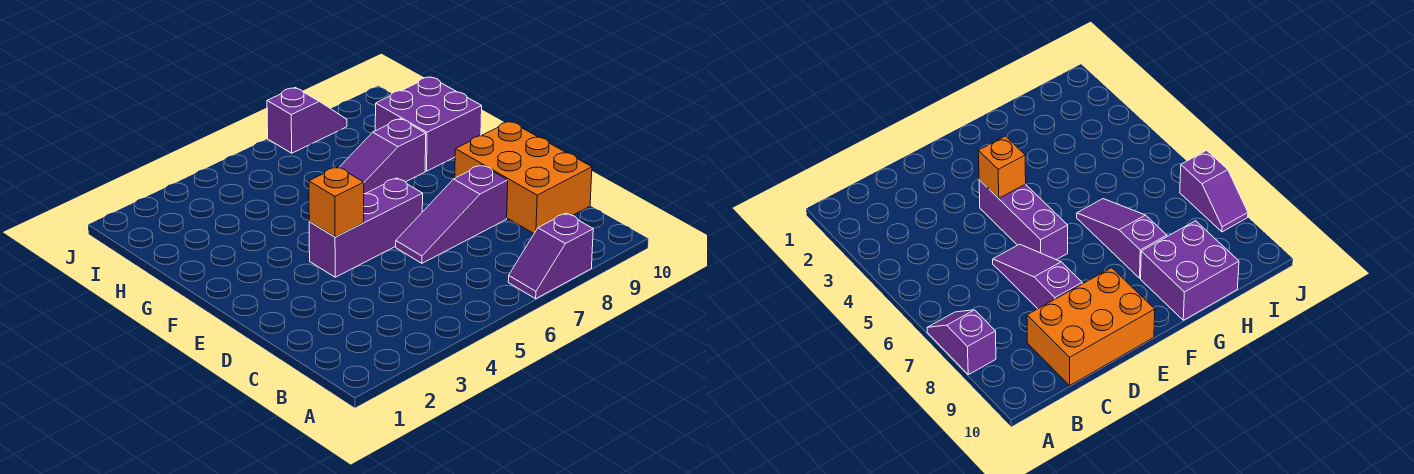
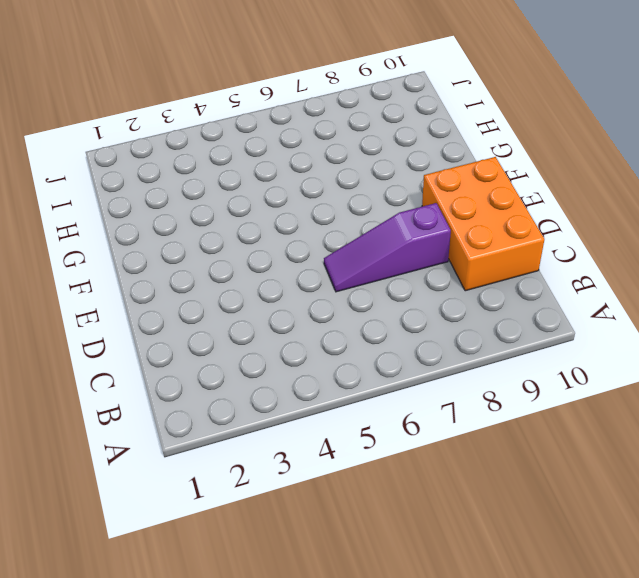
none -> purple 1x2 slope [508,213,593,299]
none -> purple 1x3 brick [309,178,423,277]

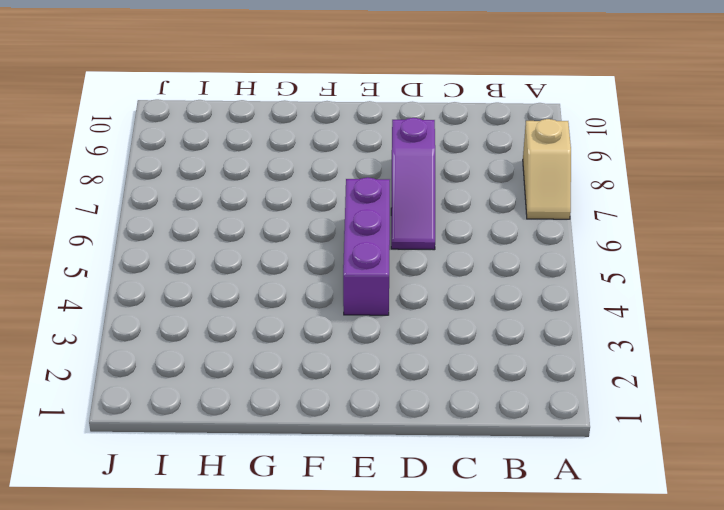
tan 1x2 slope [523,119,571,219] -> purple 1x2 slope [508,213,593,299]
none -> orange 2x3 brick [455,122,592,233]
none -> purple 1x3 slope [339,119,426,194]

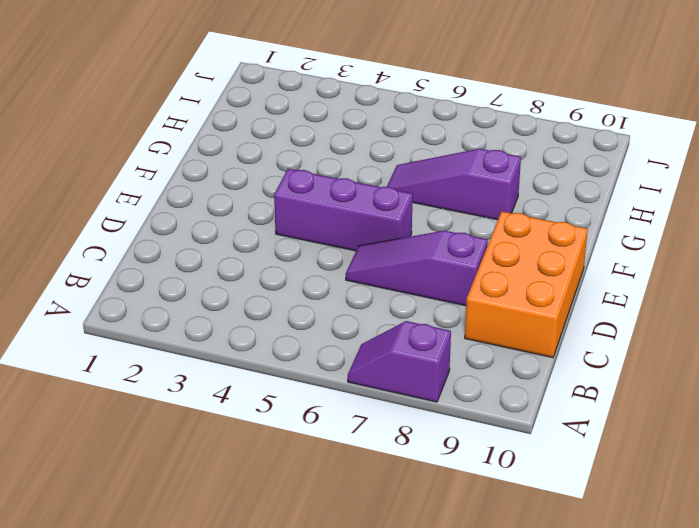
none -> purple 2x2 brick [375,77,482,171]
none -> purple 1x2 slope [267,88,347,153]

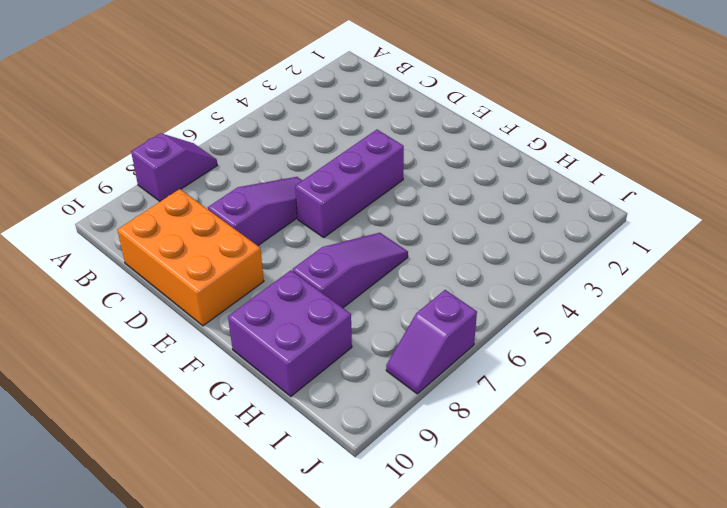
none -> orange 1x1 brick [309,167,364,237]

